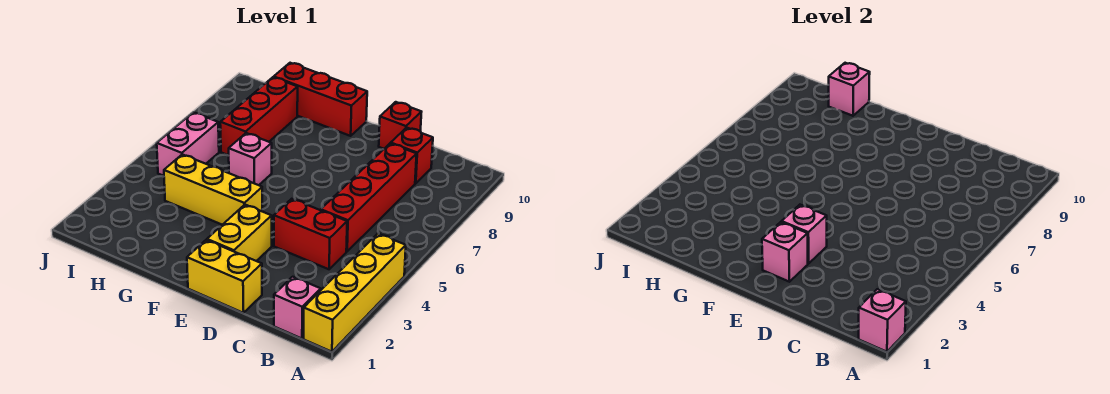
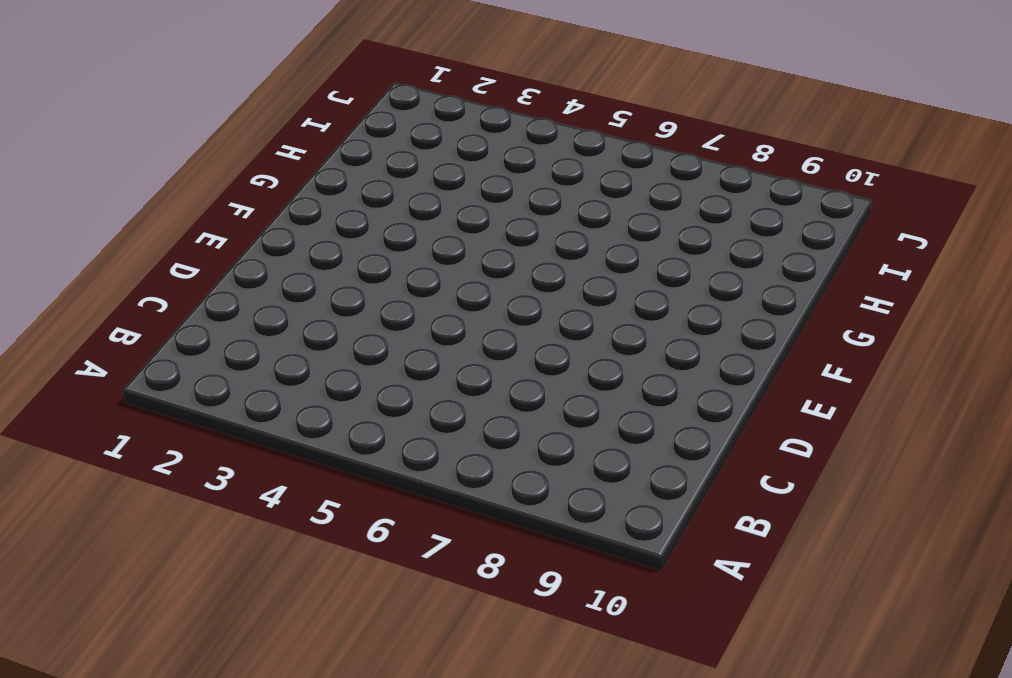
none -> yellow 1x4 brick [304,234,406,352]
none -> pink 1x1 brick [274,277,321,339]
none -> red 1x2 brick [274,199,347,269]

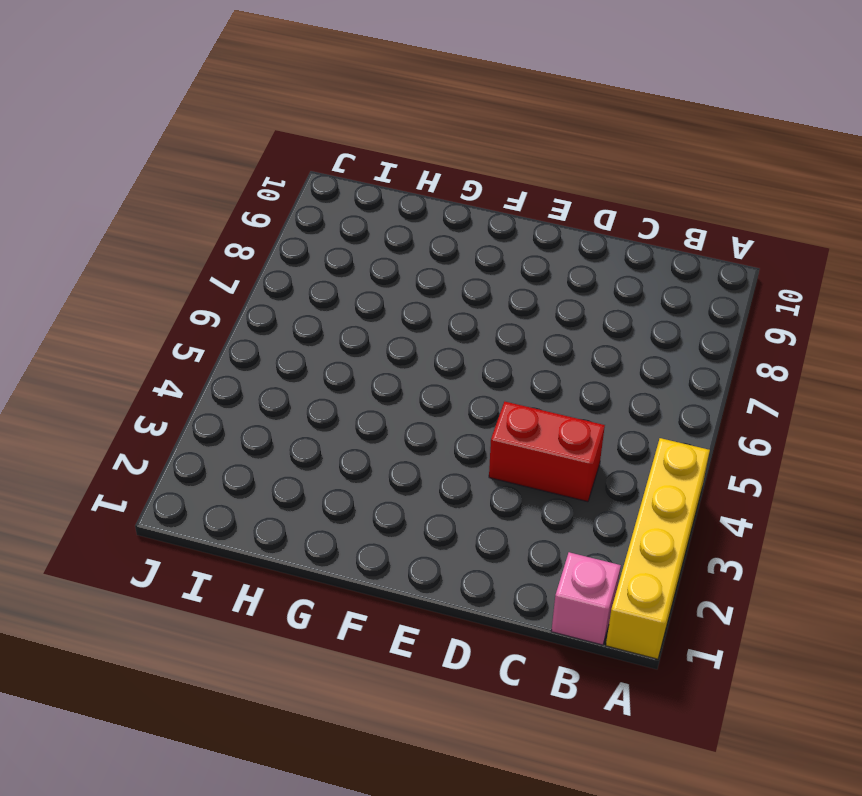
none -> red 1x4 brick [321,143,417,251]
none -> red 1x1 brick [391,128,433,183]
none -> yellow 1x2 brick [187,240,262,313]

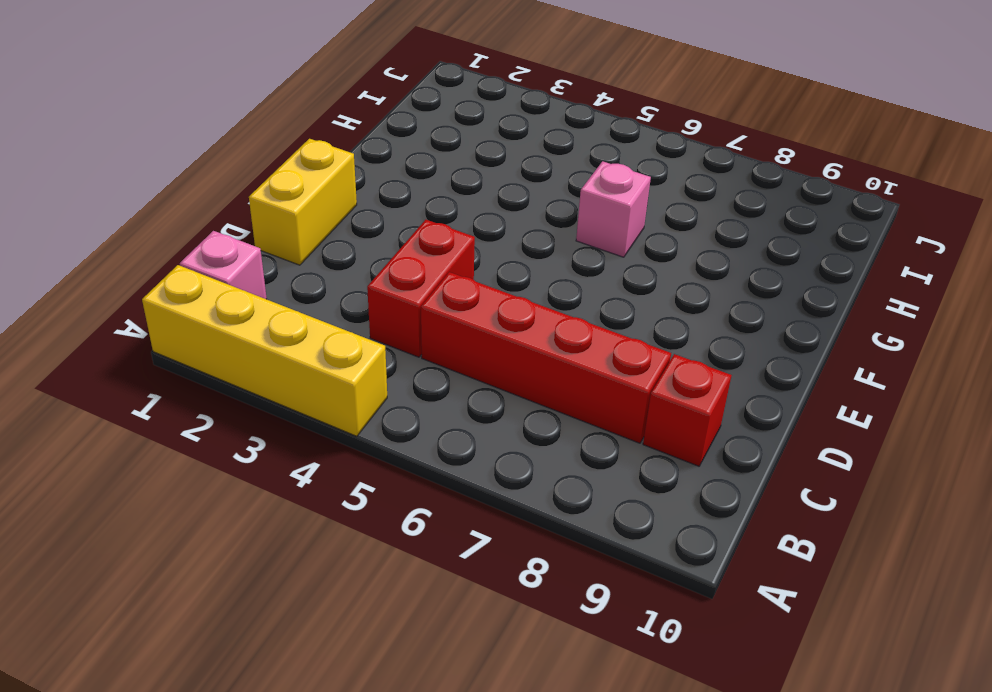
none -> red 1x1 brick [379,102,421,149]
none -> yellow 1x2 brick [207,205,272,261]
none -> yellow 1x3 brick [164,154,262,225]

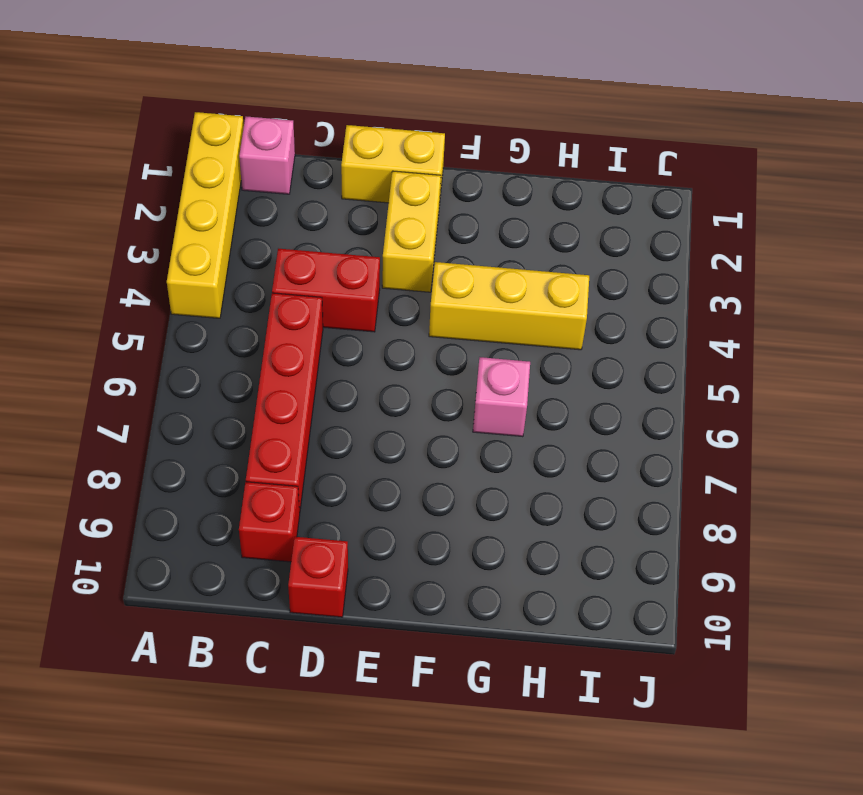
none -> red 1x3 brick [274,63,367,136]
none -> red 1x3 brick [220,77,298,155]
none -> pink 1x2 brick [157,112,219,176]

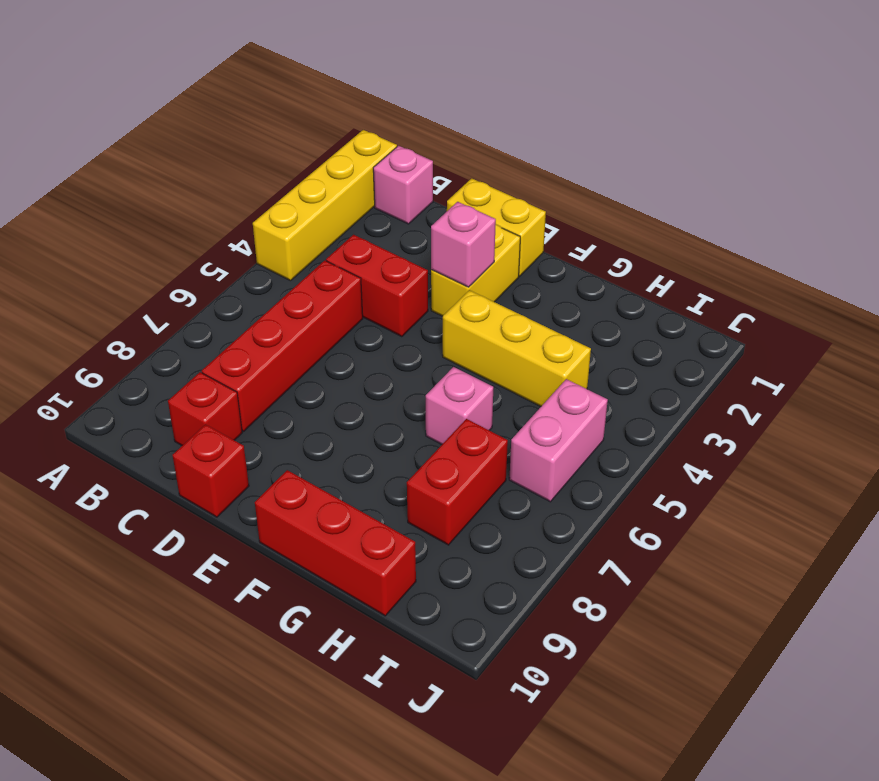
red 1x2 brick [407,419,508,545] -> red 1x3 brick [220,77,298,155]
none -> pink 1x1 brick [859,289,906,352]
none -> pink 1x1 brick [762,222,808,282]
none -> pink 1x1 brick [829,63,870,116]

